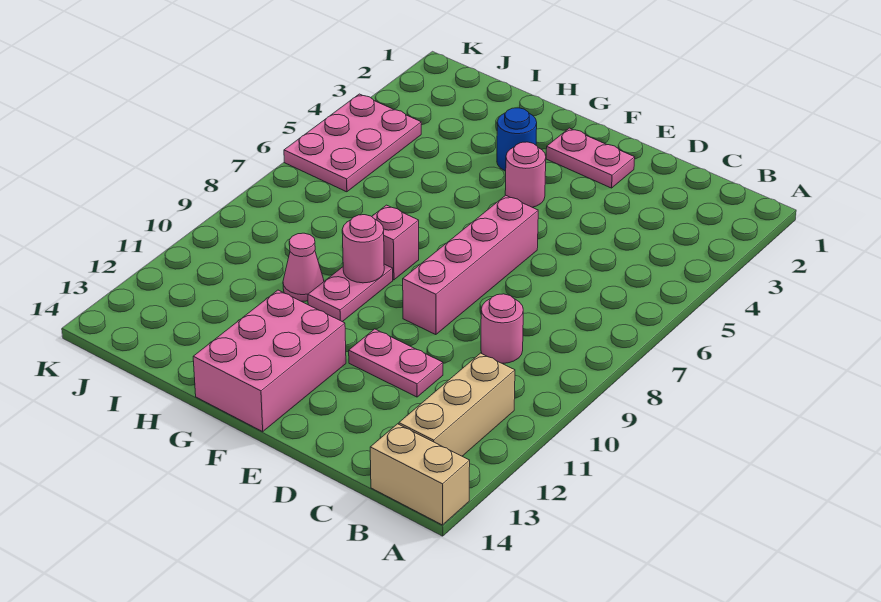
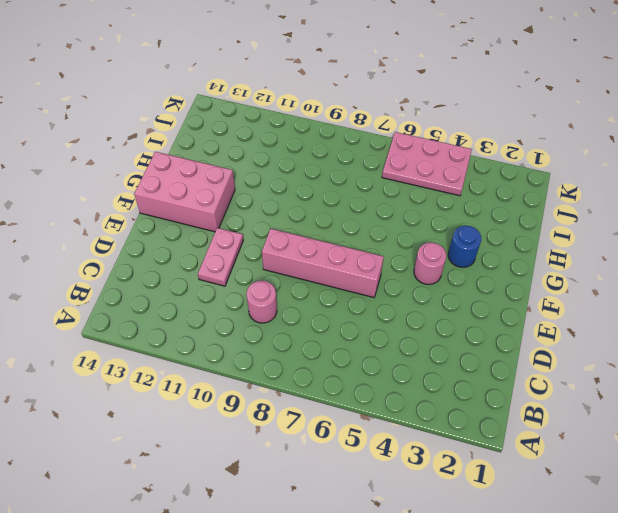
none -> tan 1x2 brick [370,424,470,525]
none -> tan 1x3 brick [399,353,515,456]
none -> pink 1x2 plate [546,128,635,188]

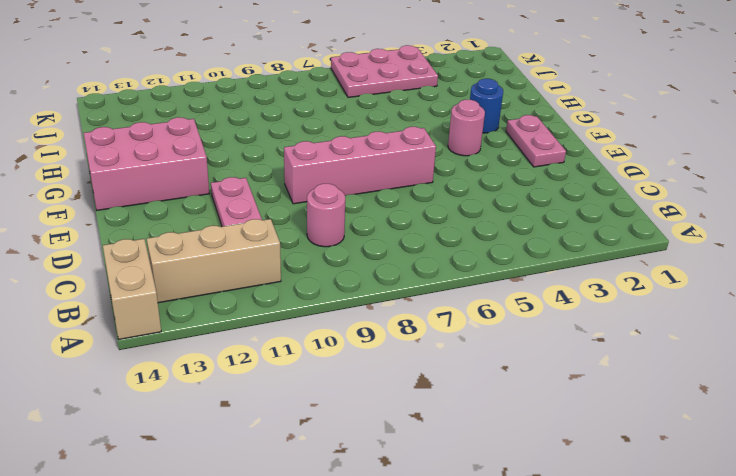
none -> pink 1x1 brick [372,205,419,280]
none -> pink 1x2 plate [308,264,393,322]
none -> pink 1x1 cone [283,233,324,301]

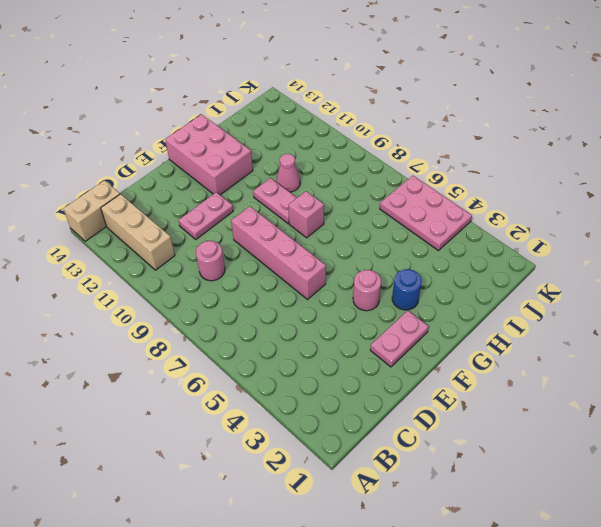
none -> pink 1x1 round brick [342,215,384,283]

